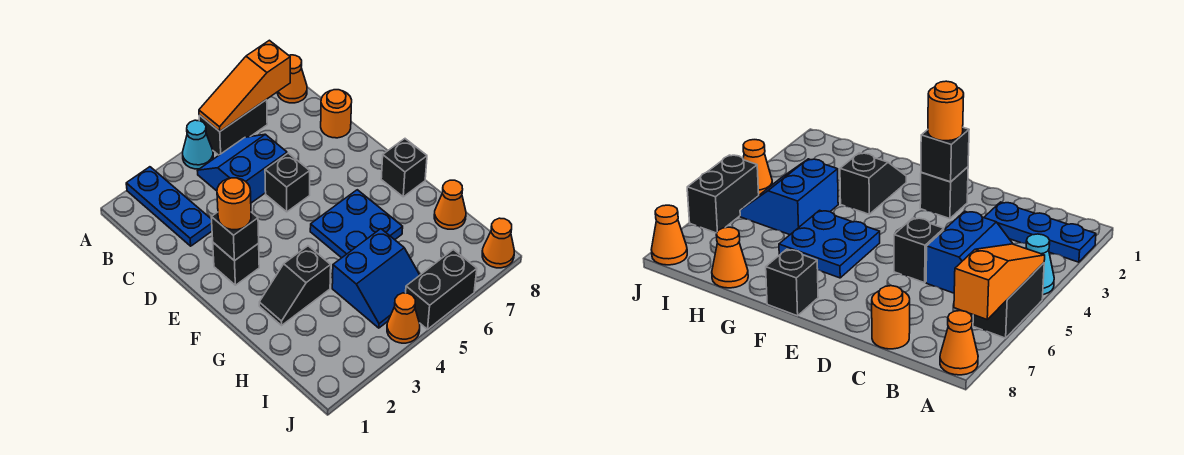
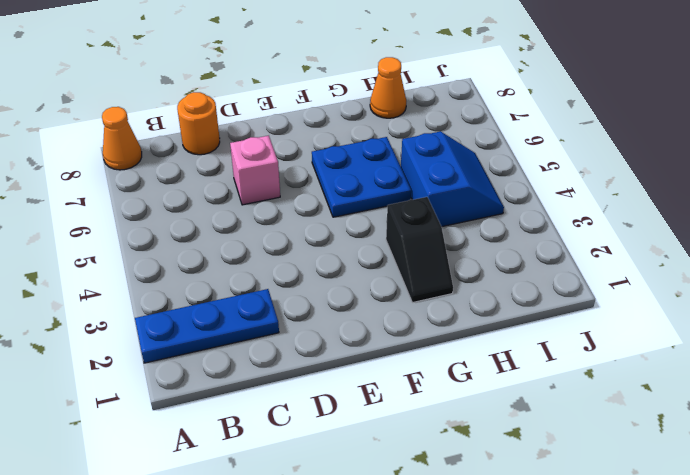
pink 1x1 brick [230,136,280,205] -> none
none -> cyan 1x1 cone [183,120,213,169]
none -> black 1x2 brick [199,100,267,155]
none -> blue 2x2 slope [197,134,287,203]

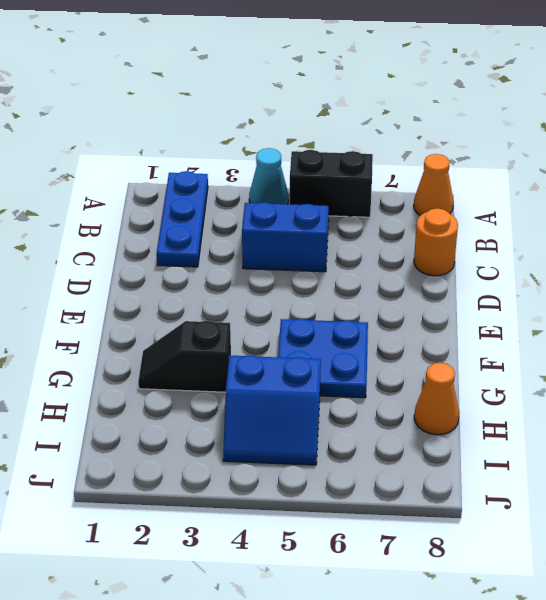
none -> black 1x1 brick [265,153,310,212]
none -> black 1x1 brick [213,243,259,285]
none -> black 1x1 brick [381,139,427,197]

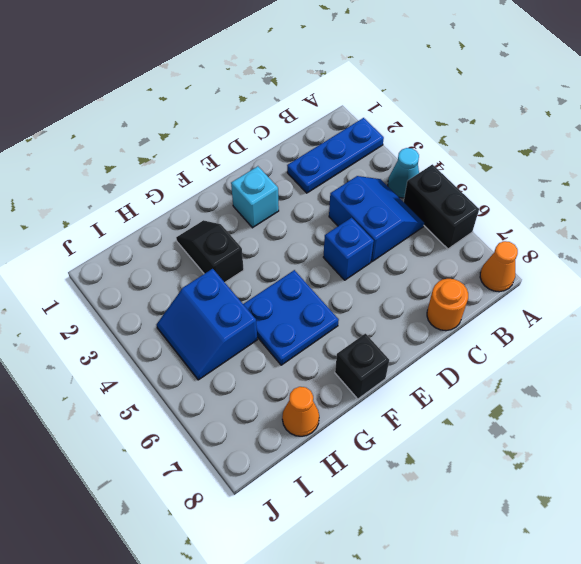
blue 1x1 brick [323,218,374,280] -> black 1x1 brick [265,153,310,212]
cyan 1x1 brick [231,166,279,228] -> black 1x1 brick [213,243,259,285]
none -> orange 1x1 cone [387,293,420,343]
none -> black 1x2 brick [406,250,477,329]
none -> orange 1x1 cone [482,218,514,268]

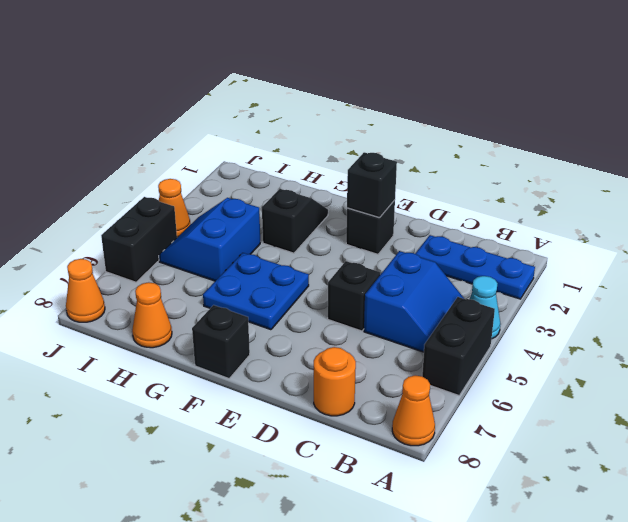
none -> orange 1x3 slope [199,40,290,131]
none -> orange 1x1 round brick [217,178,251,230]

